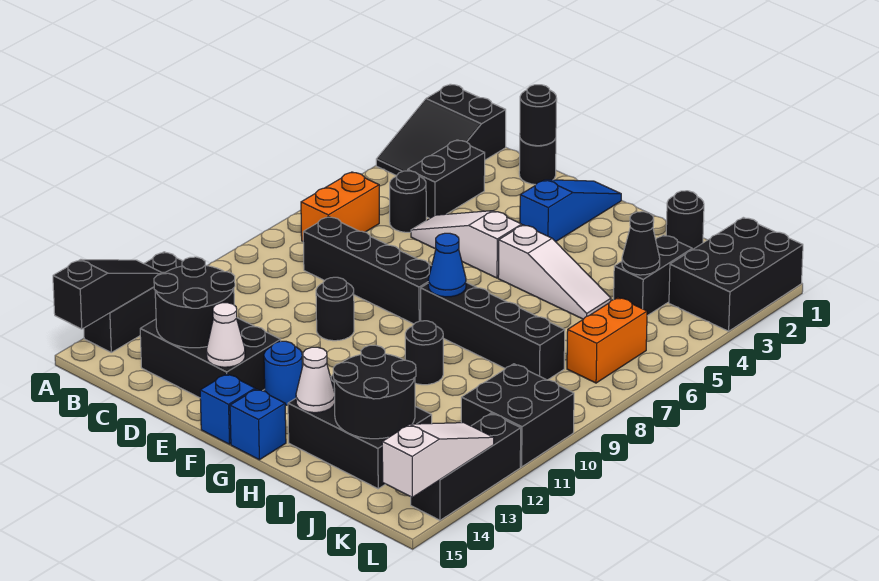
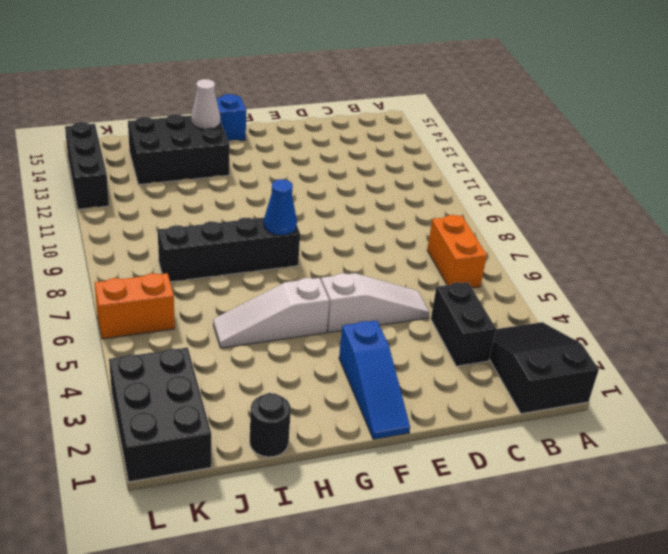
orange 1x2 brick [95,273,175,339] -> orange 1x2 brick turned to [567,298,647,383]
none -> black 1x3 brick [84,252,183,352]
none -> black 1x1 round brick [390,171,426,232]
none -> black 1x4 brick [303,216,432,324]
none -> black 2x3 brick [140,318,281,398]

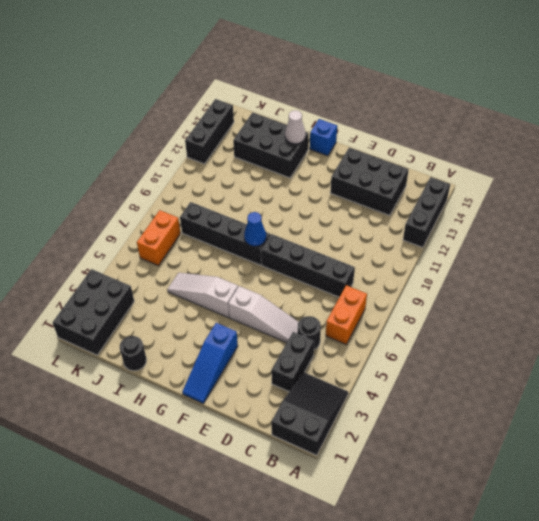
none -> black 1x1 round brick [519,138,556,185]
none -> black 1x1 round brick [316,277,354,341]
none -> blue 1x1 round brick [264,341,302,405]
none -> blue 1x1 brick [200,374,255,444]

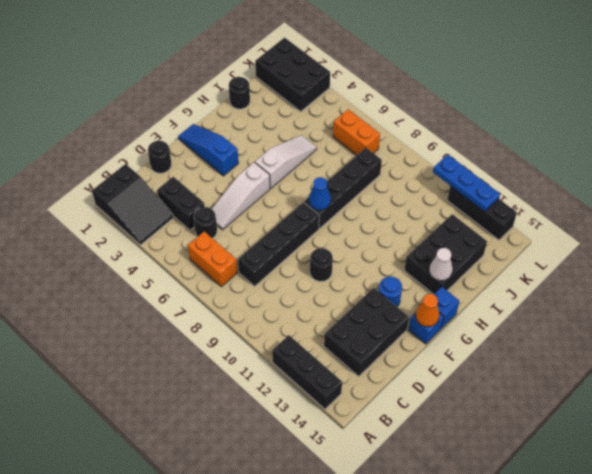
orange 1x1 cone [416,294,439,327] -> none
blue 1x3 plate [433,155,500,212] -> white 1x3 slope [382,423,494,497]
none -> black 1x1 round brick [405,321,443,385]
none -> black 1x2 brick [614,235,692,316]
none -> black 2x2 brick [461,364,574,467]
none -> black 1x3 slope [53,259,163,329]

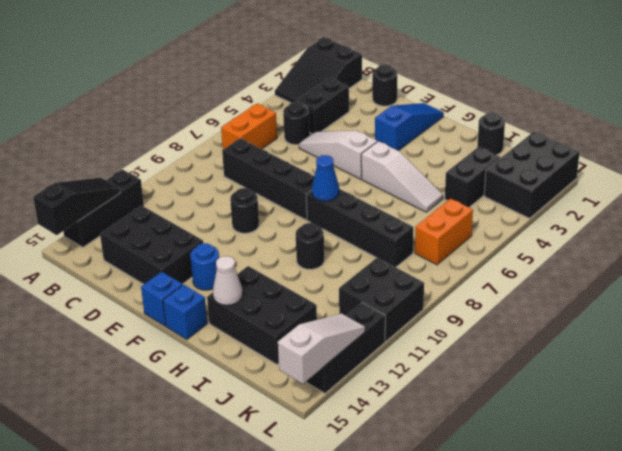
none -> black 2x2 round brick [154,257,235,348]
none -> black 1x1 round brick [520,85,557,146]
none -> white 1x1 cone [207,303,245,367]
none -> black 2x2 round brick [333,345,416,439]

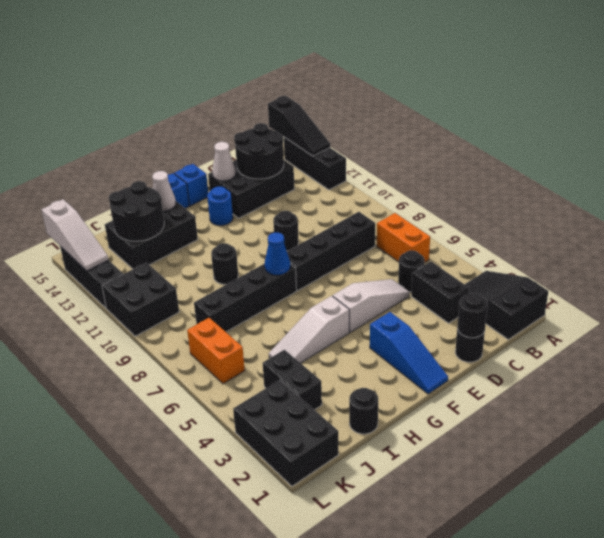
none -> black 1x1 cone [622,212,660,275]

